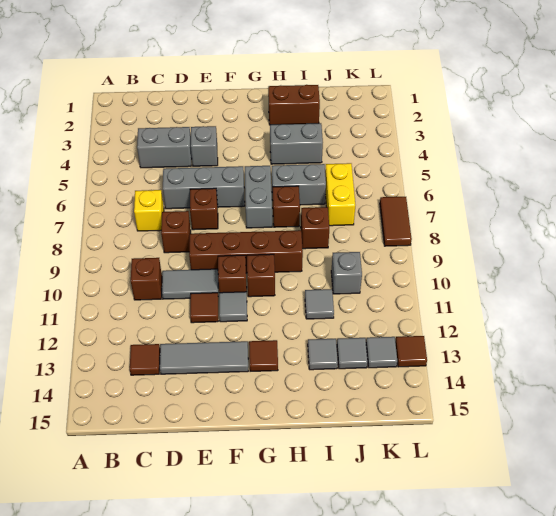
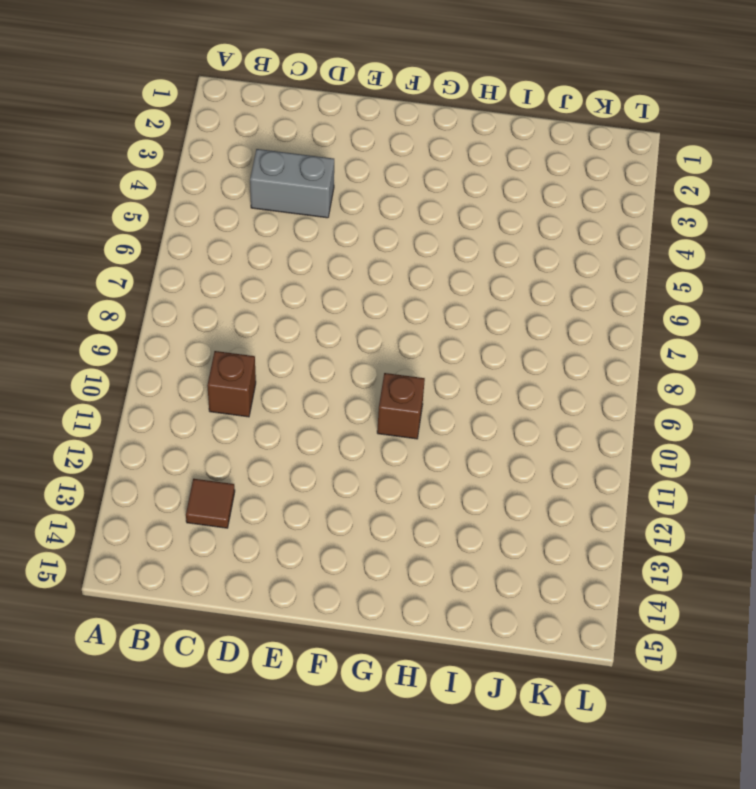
none -> yellow 1x1 brick [134,190,164,231]
none -> grey 1x3 brick [163,166,245,209]
none -> brown 1x1 brick [161,211,191,253]
none -> grey 1x2 tile [162,269,218,299]

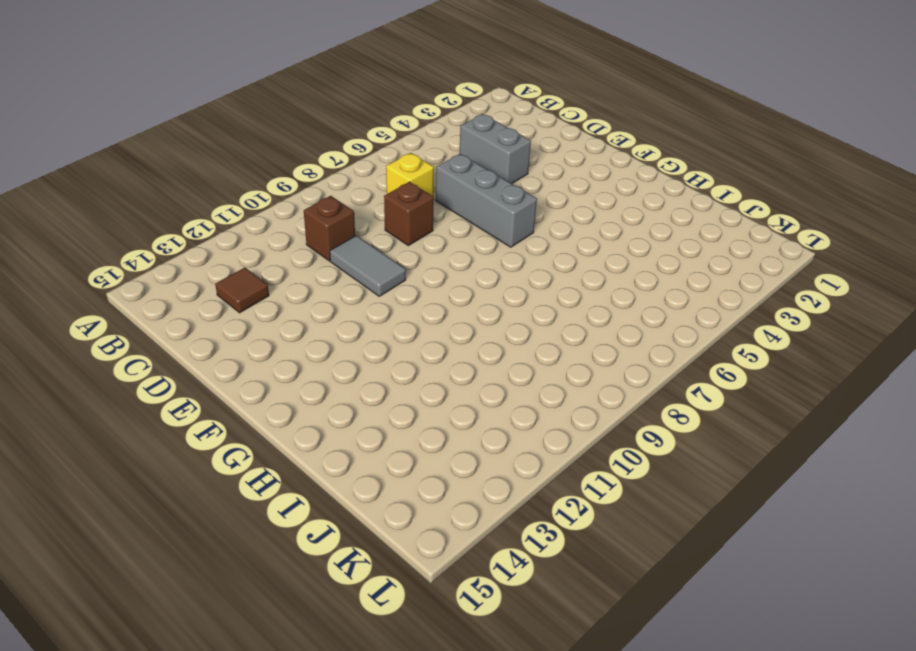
none -> grey 1x3 tile [160,341,248,374]
none -> grey 1x1 brick [191,126,218,166]
none -> brown 1x1 brick [190,188,218,230]
none -> brown 1x4 brick [189,230,303,273]

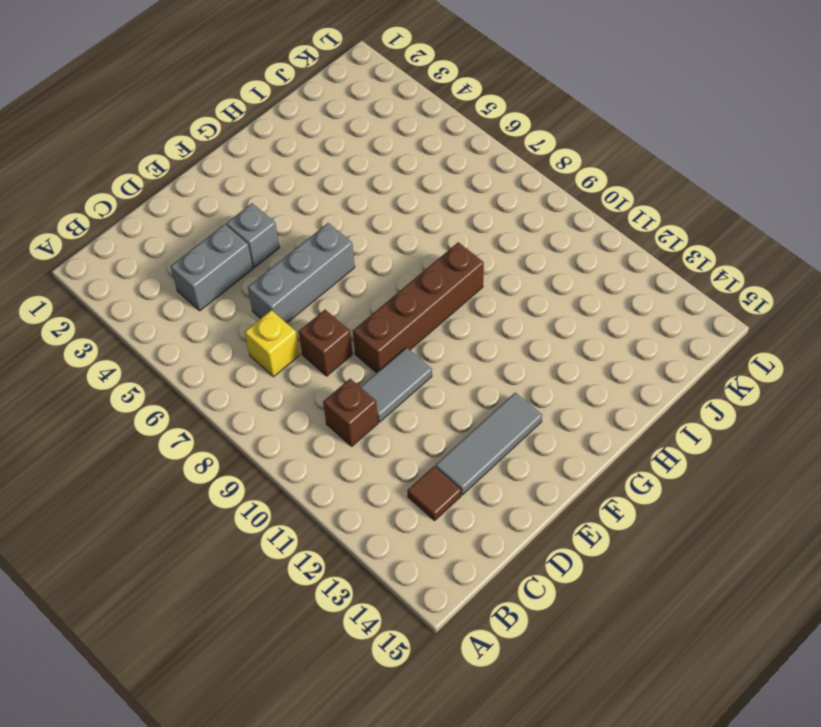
none -> brown 1x1 brick [190,188,218,230]
none -> brown 1x1 tile [190,293,218,323]
none -> brown 1x1 brick [218,255,247,293]
none -> grey 1x1 tile [219,292,247,322]

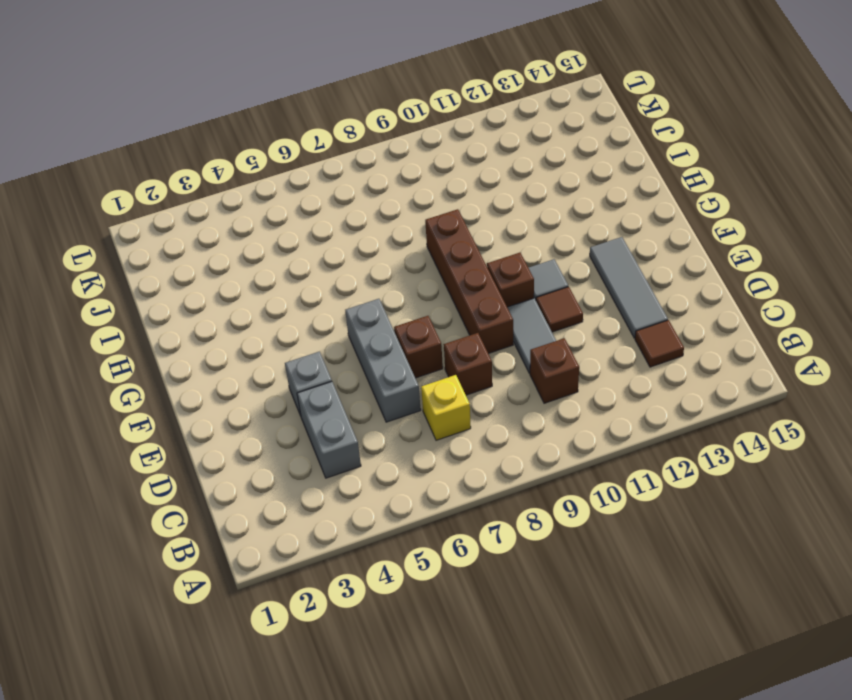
none -> grey 1x2 brick [245,166,272,228]
none -> brown 1x1 brick [247,254,275,297]
none -> brown 1x1 tile [249,340,278,371]
none -> brown 1x2 brick [268,85,320,125]

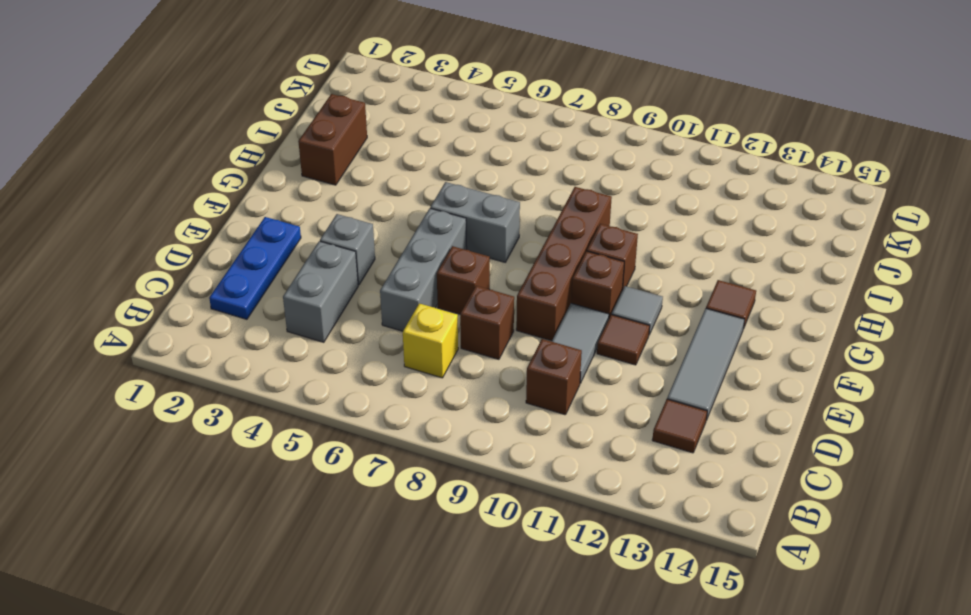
blue 1x3 plate [209,217,301,319] -> none
none -> grey 1x2 brick [270,123,323,164]
none -> grey 1x2 brick [272,164,326,205]
none -> brown 1x1 brick [273,186,300,227]
none -> brown 1x1 brick [301,207,329,249]

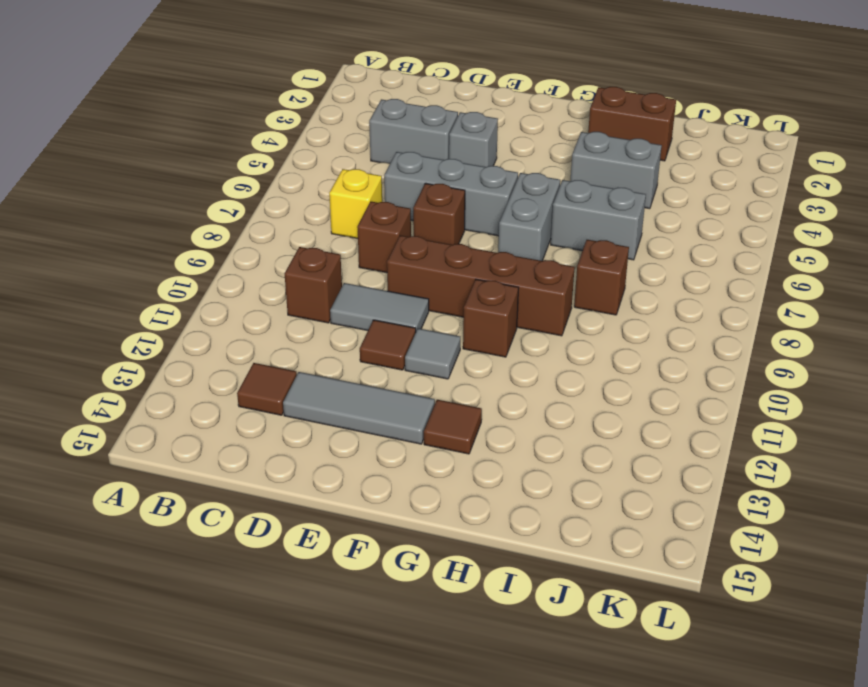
none -> brown 1x1 brick [218,255,247,293]
none -> brown 1x1 brick [273,186,300,227]
none -> grey 1x1 tile [305,289,334,319]
none -> grey 1x1 tile [308,339,338,370]

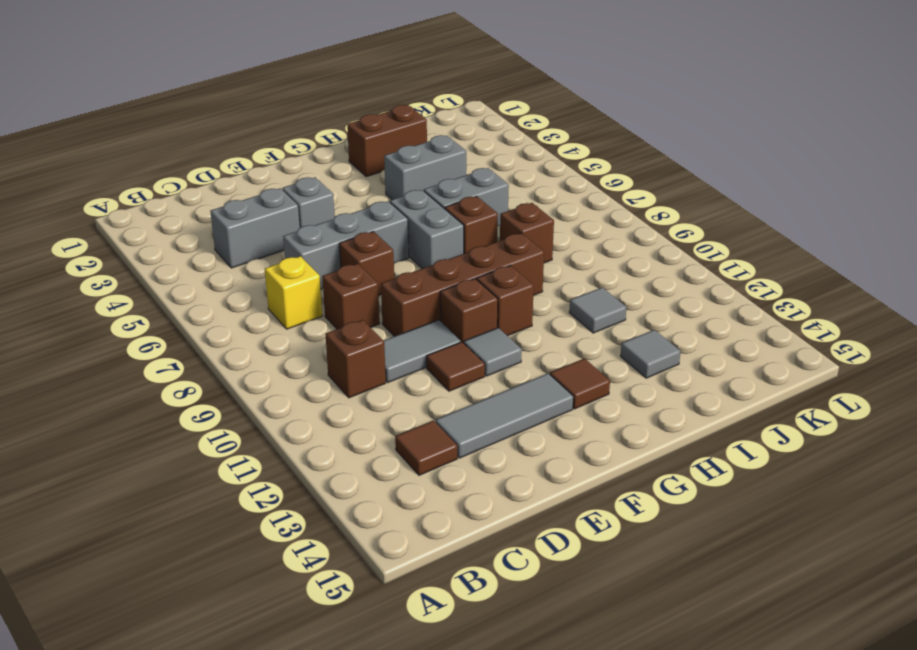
none -> yellow 1x2 brick [325,163,355,226]
none -> grey 1x1 brick [331,252,362,294]
none -> grey 1x1 tile [337,338,368,369]
none -> grey 1x1 tile [366,337,397,368]

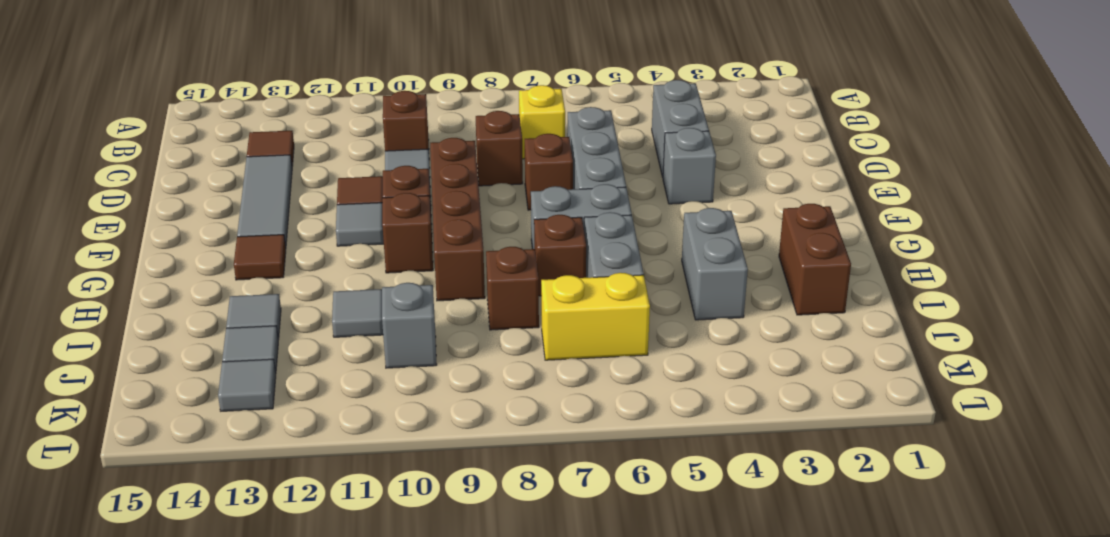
none -> brown 1x2 tile [380,197,412,246]
none -> brown 1x1 tile [395,336,427,367]

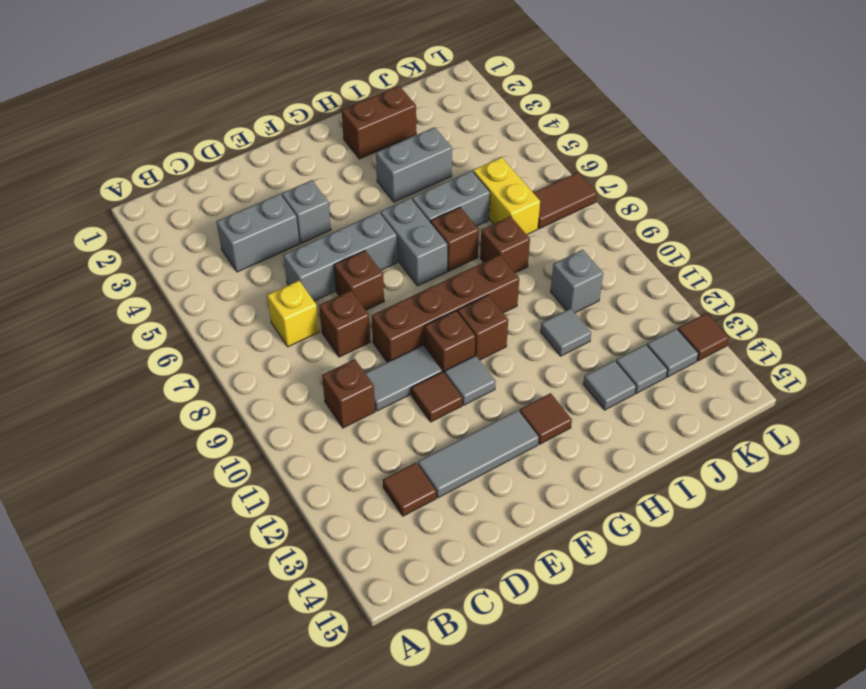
brown 1x2 tile [534,172,597,229] -> brown 1x2 tile turned to [380,197,412,246]

